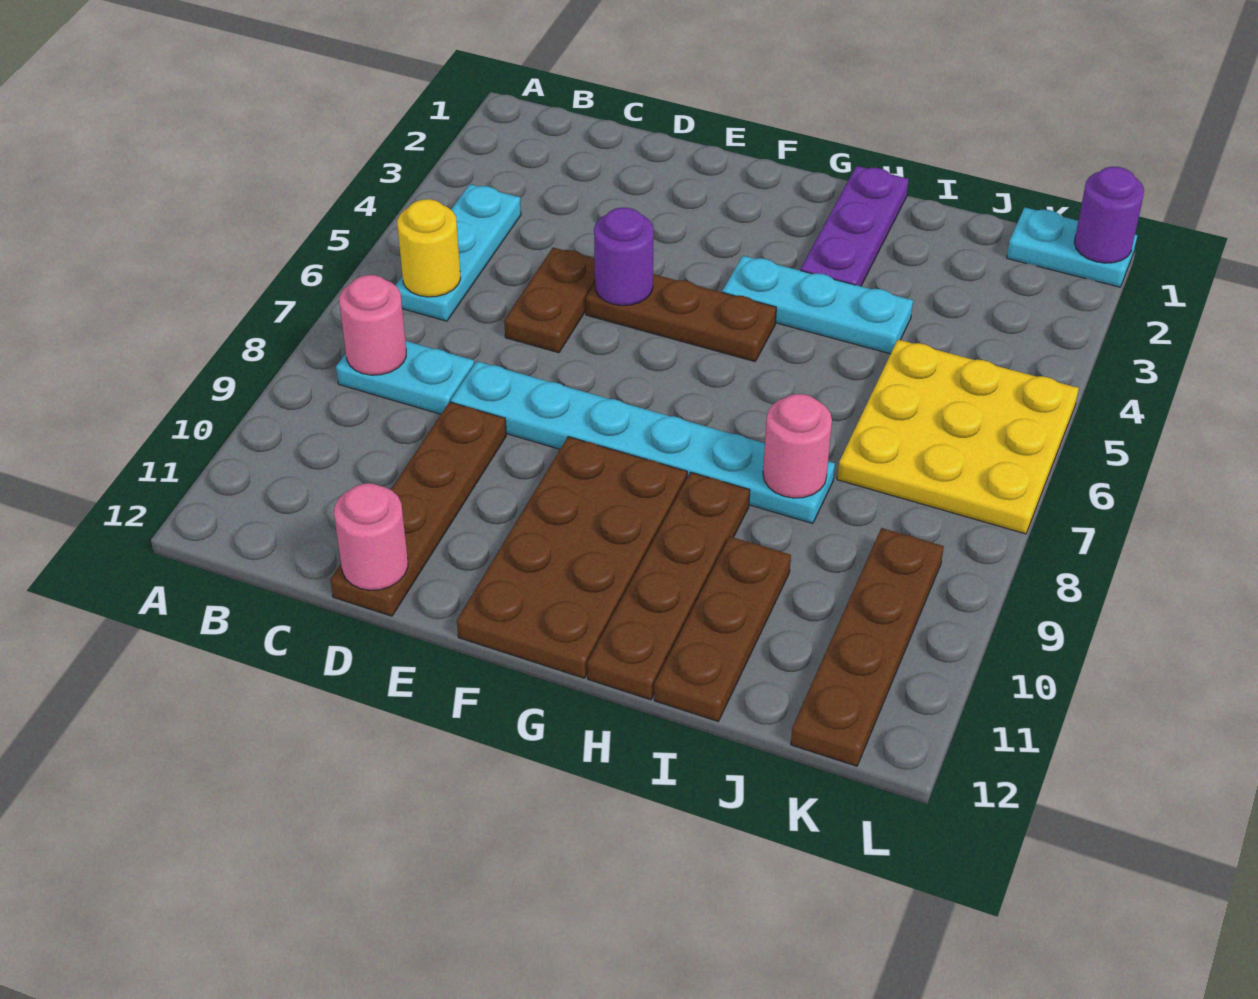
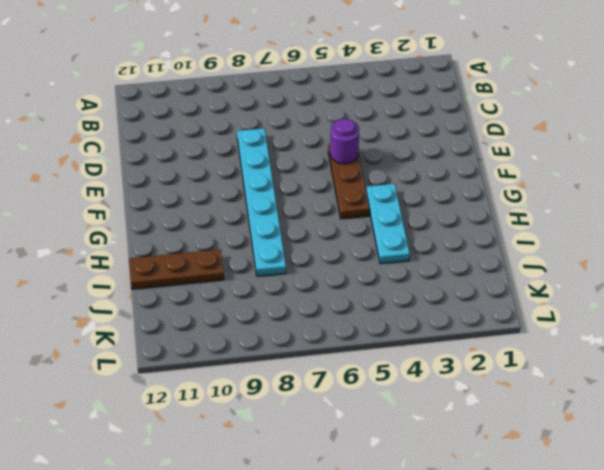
none -> cyan 1x3 plate [395,184,521,321]
none -> cyan 1x2 plate [336,341,474,414]
none -> brown 1x2 plate [504,247,595,353]

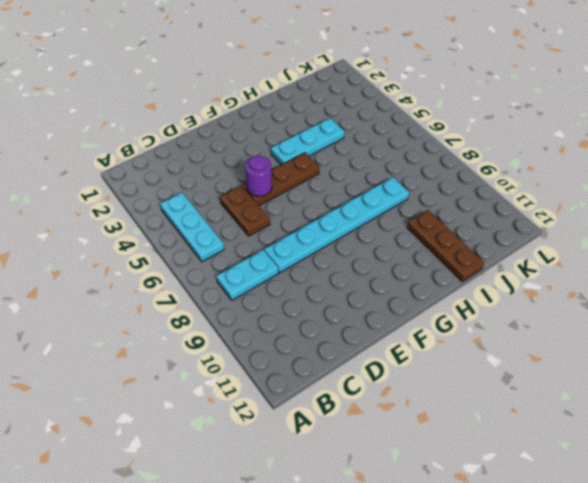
none -> brown 1x4 plate [331,402,506,616]
none -> brown 2x4 plate [457,437,687,678]
none -> purple 1x3 plate [800,166,909,286]

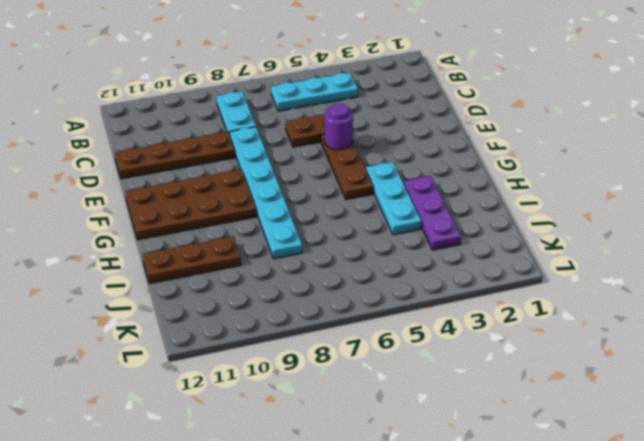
purple 1x3 plate [404,176,461,250] -> purple 1x3 plate turned to [800,166,909,286]
none -> brown 1x4 plate [587,472,750,700]
none -> yellow 3x3 plate [837,340,1079,534]
none -> cyan 1x2 plate [1007,207,1137,287]

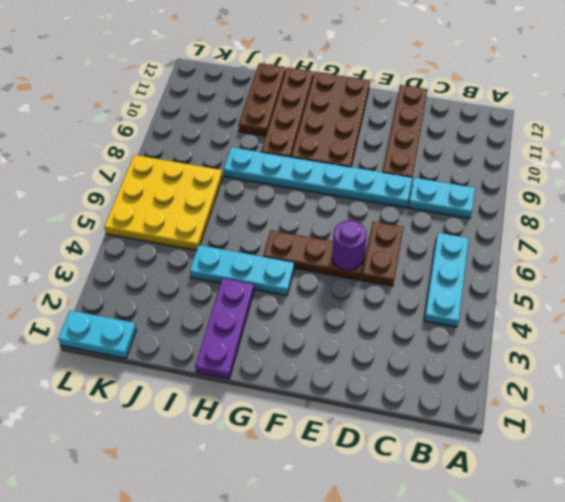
none -> brown 1x4 plate [791,528,944,766]
none -> yellow 1x1 round brick [397,199,461,297]
none -> pink 1x1 round brick [339,275,406,375]

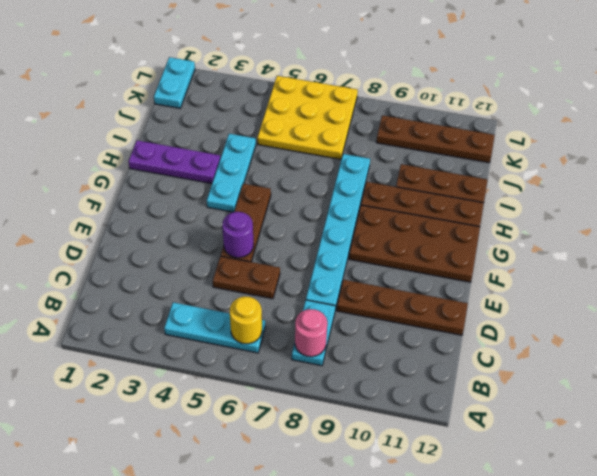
none -> pink 1x1 round brick [334,483,408,590]
none -> pink 1x1 round brick [763,394,832,498]
none -> purple 1x1 round brick [1074,167,1144,263]

